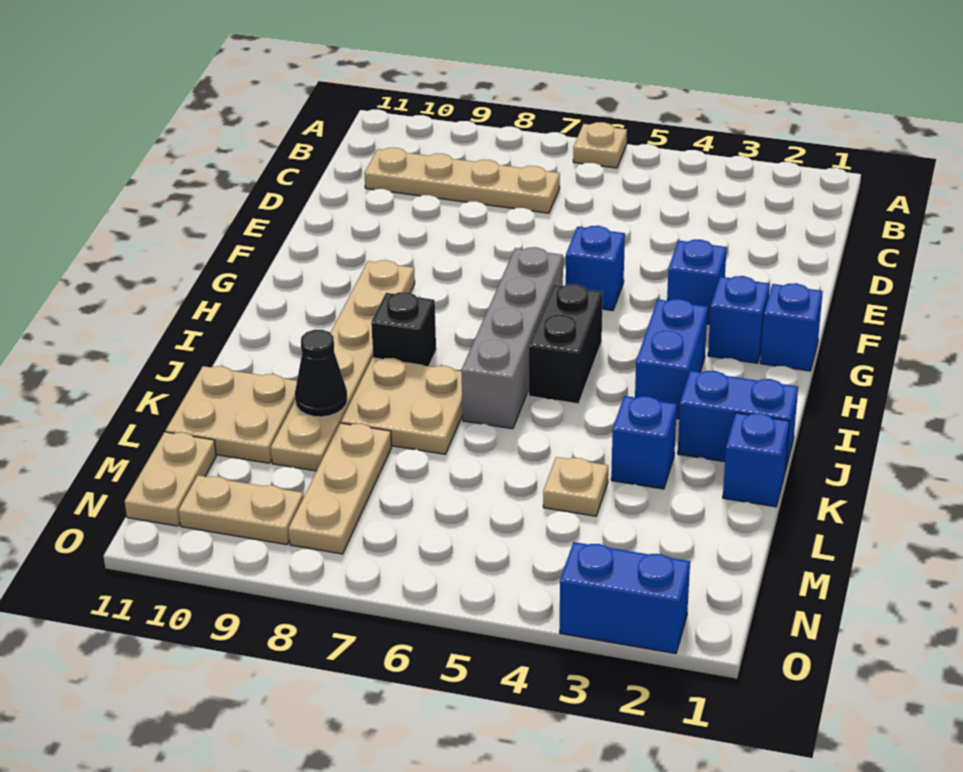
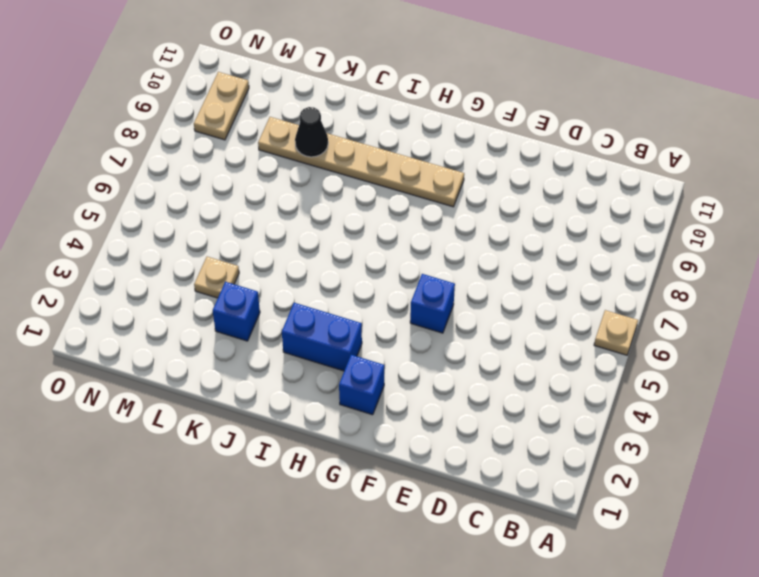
none -> tan 1x4 plate [364,148,560,213]
none -> blue 1x1 brick [667,240,727,324]
none -> blue 1x1 brick [760,283,823,371]

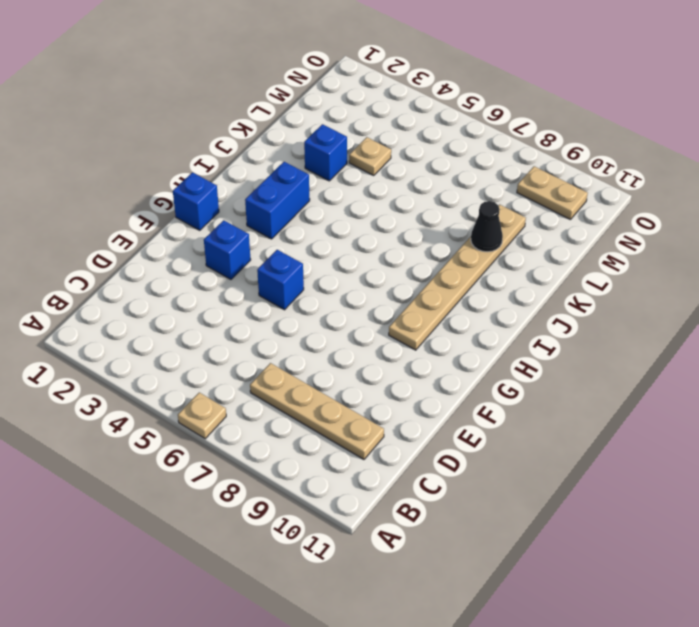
none -> blue 1x1 brick [708,276,770,363]
none -> grey 1x4 brick [462,247,563,429]
none -> black 1x2 brick [529,284,603,404]

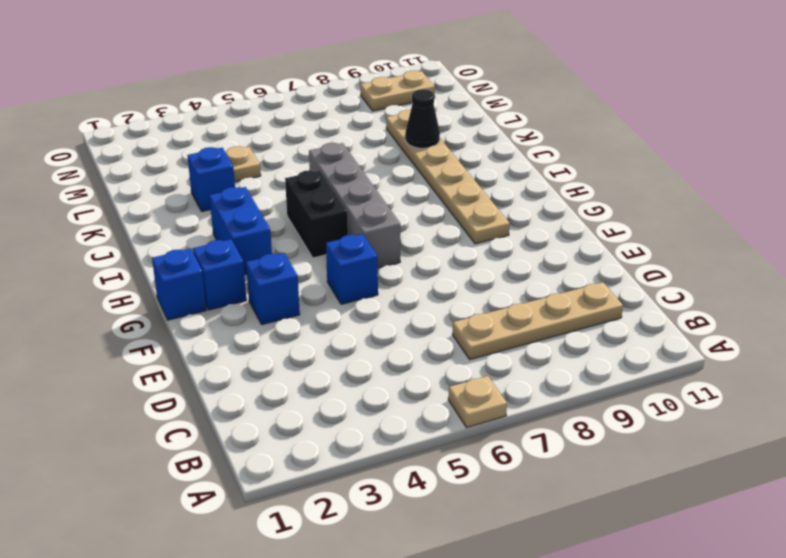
none -> black 1x1 brick [371,292,436,366]
none -> blue 1x2 brick [678,371,798,471]
none -> tan 2x2 plate [341,358,463,454]

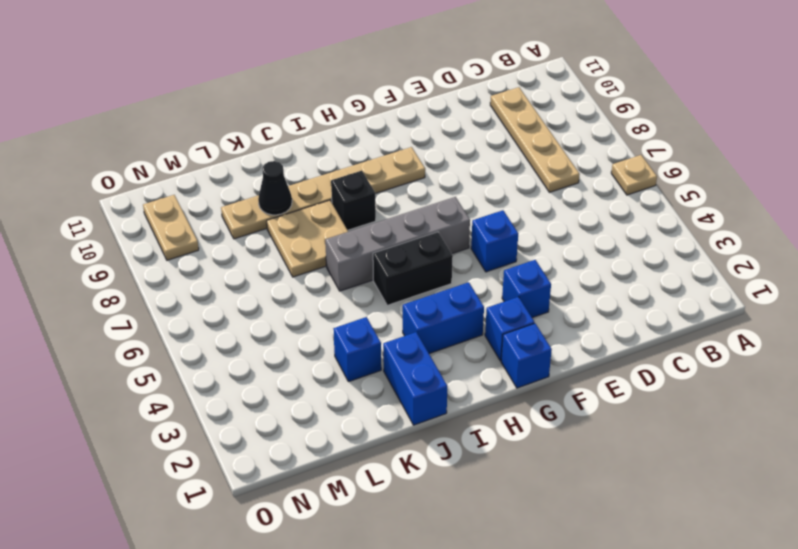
none -> blue 1x1 brick [723,413,789,507]
none -> tan 2x2 plate [166,366,297,463]
none -> tan 1x1 plate [543,457,608,516]

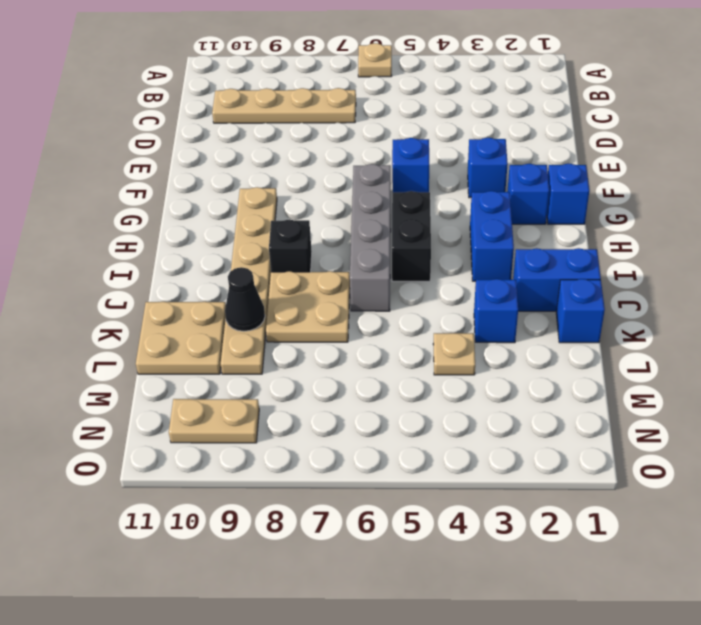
none -> tan 1x3 plate [289,423,392,554]
none -> tan 1x2 plate [125,432,216,526]
none -> blue 1x2 brick [560,542,690,654]

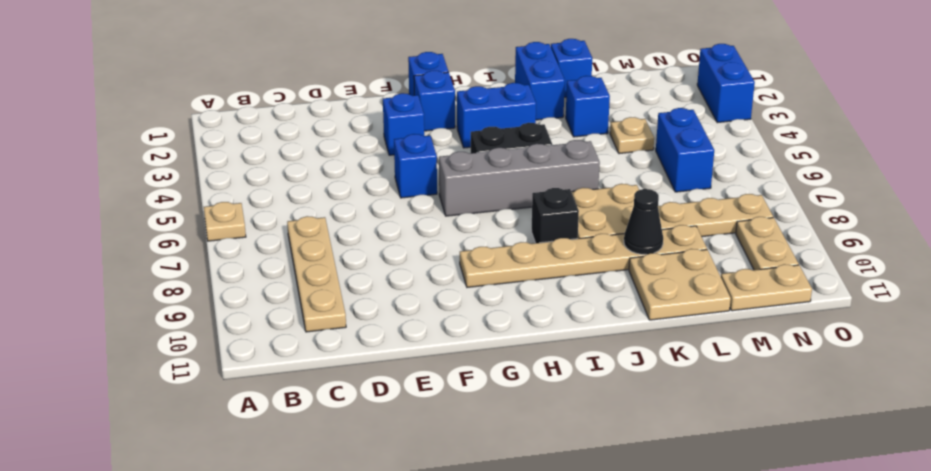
blue 1x2 brick [656,108,714,192] -> none

